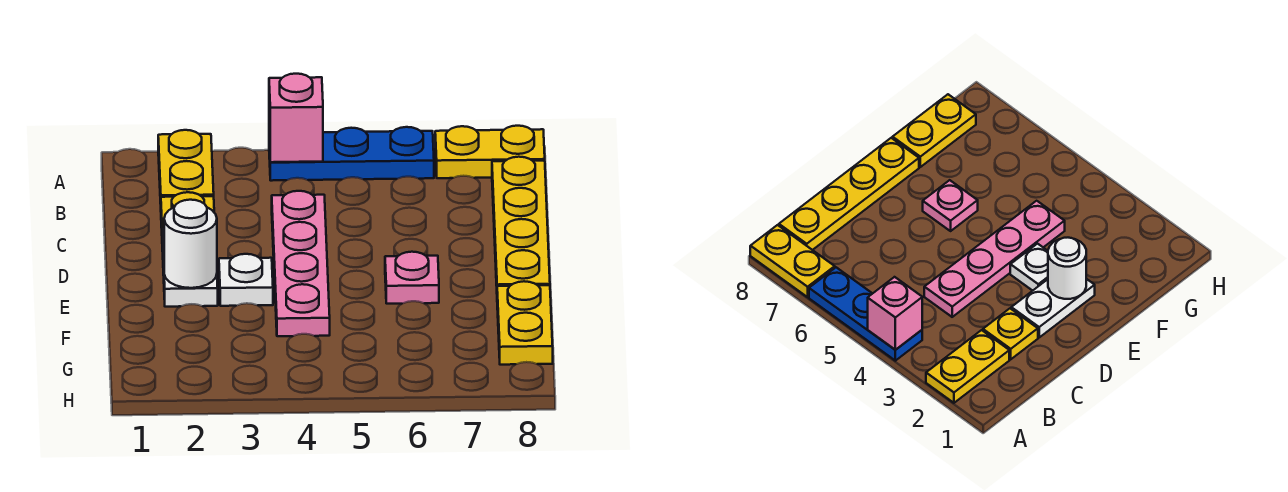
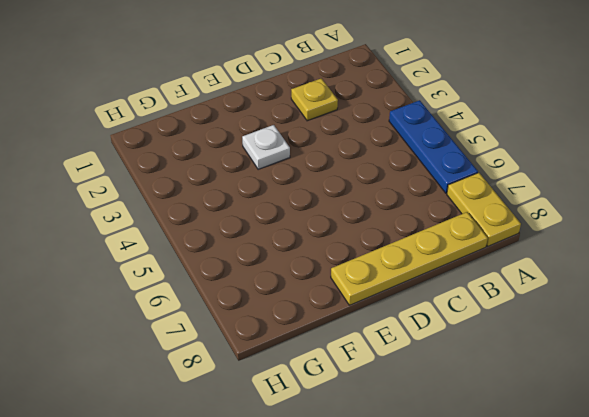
none -> yellow 1x2 plate [158,130,214,204]
none -> pink 1x4 plate [272,191,330,336]
none -> white 1x2 plate [162,228,218,307]

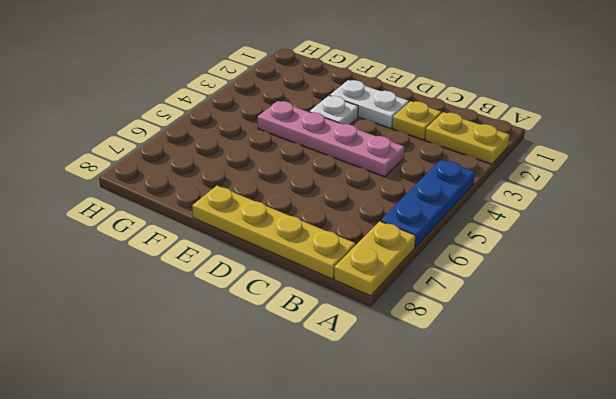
none -> pink 1x1 plate [385,252,439,304]
none -> yellow 1x2 plate [497,281,553,365]
none -> pink 1x1 brick [269,74,323,162]

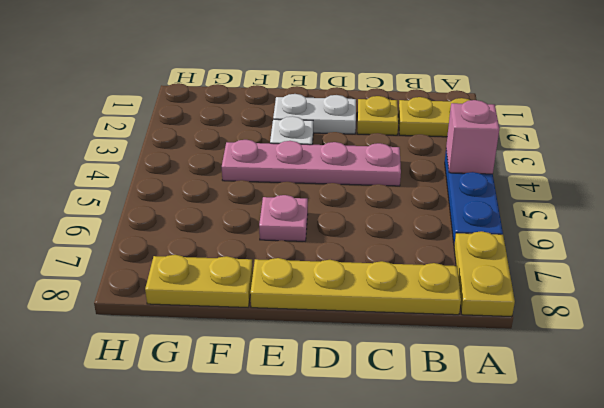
none -> white 1x1 round brick [164,200,217,288]

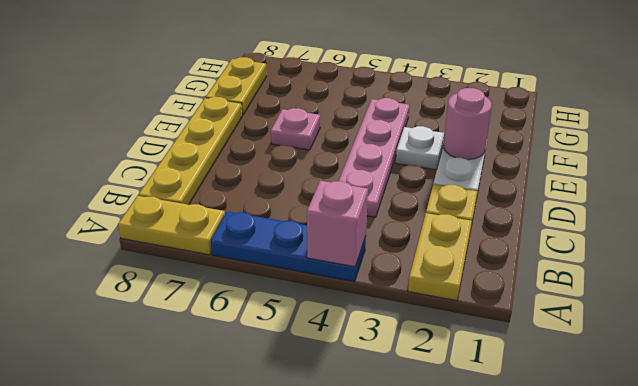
pink 1x1 round brick [443,88,492,160] -> white 1x1 round brick [164,200,217,288]

